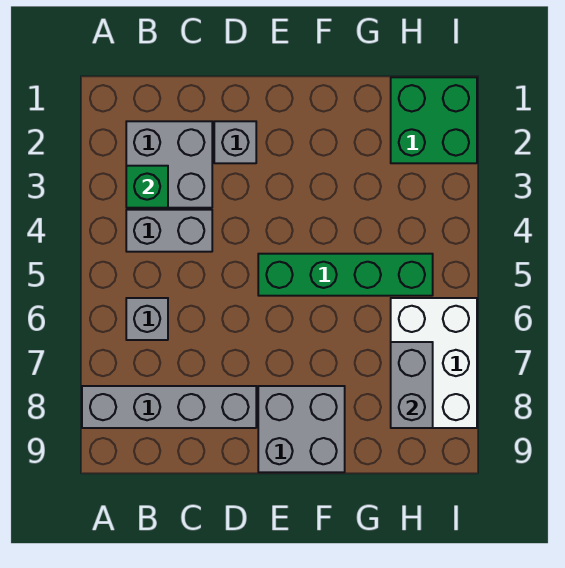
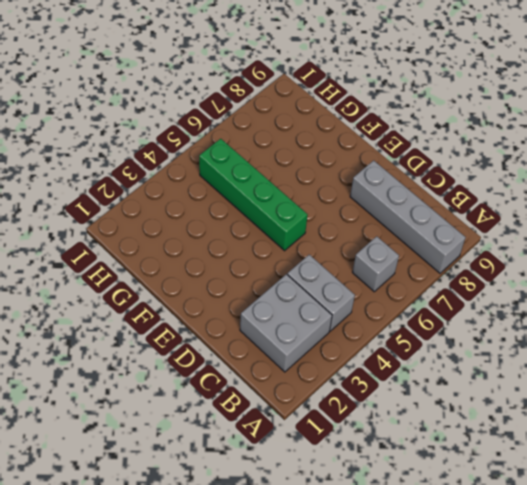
none -> grey 1x1 brick [214,121,256,163]
none -> grey 2x2 brick [258,386,345,472]

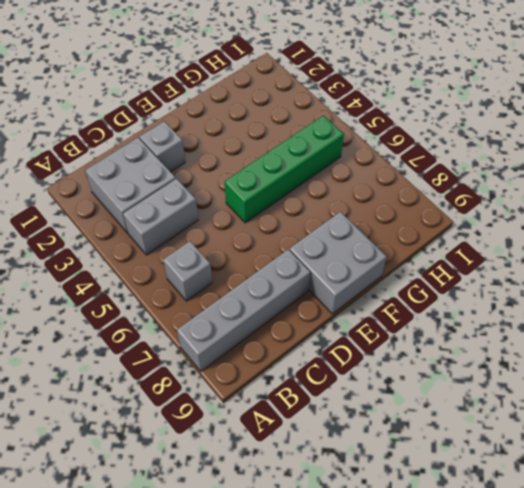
none -> green 2x2 brick [391,77,477,163]
none -> white 2x3 brick [391,298,477,428]

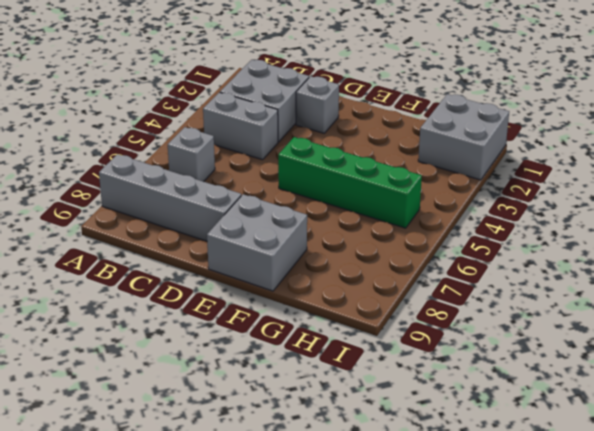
grey 2x2 brick [418,94,509,180] -> green 2x2 brick [391,77,477,163]
none -> white 2x3 brick [391,298,477,428]
none -> green 1x1 brick [126,166,168,208]

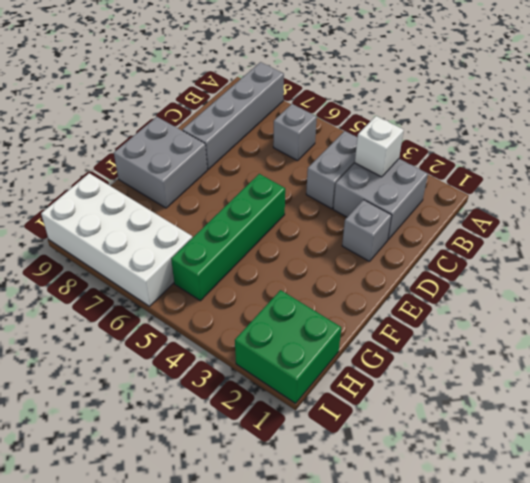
white 1x1 brick [355,116,404,177] -> green 1x1 brick [126,166,168,208]
white 2x4 brick [41,173,192,306] -> white 2x3 brick [391,298,477,428]
none -> grey 1x2 brick [391,342,433,428]

